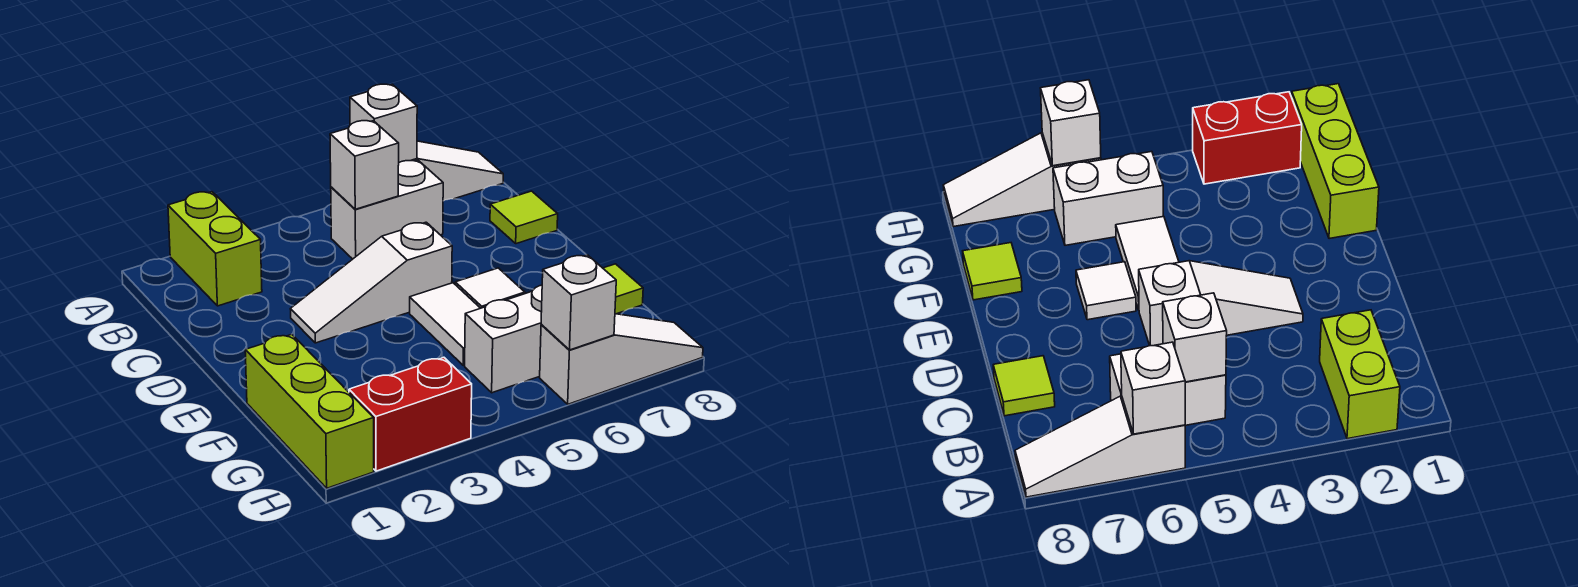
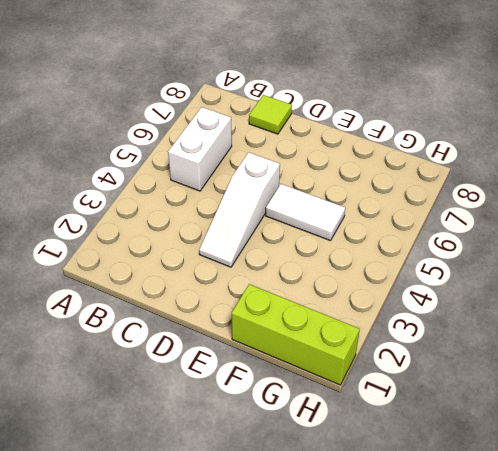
none -> lime 1x2 brick [168,192,262,306]
none -> white 1x3 slope [411,141,503,201]
none -> white 1x1 tile [455,268,525,308]

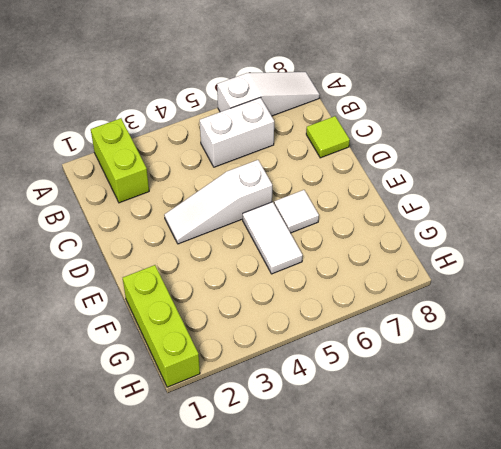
none -> lime 1x1 tile [603,264,643,314]
none -> white 1x2 brick [465,285,542,393]
none -> red 1x2 brick [349,357,472,471]

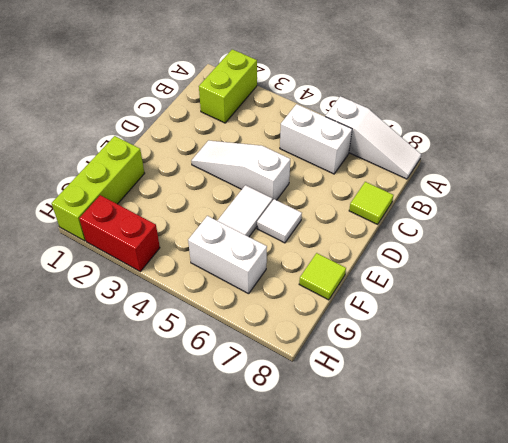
none -> white 1x3 slope [540,314,703,404]
none -> white 1x1 brick [350,84,417,162]
none -> white 1x1 brick [330,121,399,209]

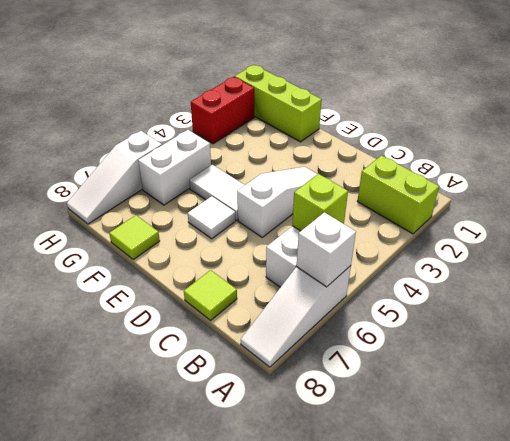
lime 1x1 brick [292,174,348,231] -> white 1x1 brick [330,121,399,209]
none -> white 1x1 brick [541,255,616,350]

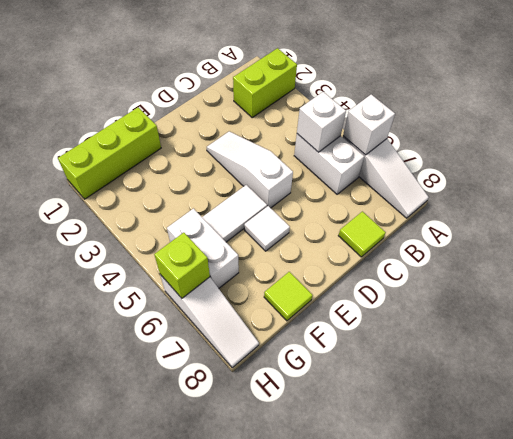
lime 1x1 brick [154,233,210,298] -> white 1x1 brick [541,255,616,350]
none -> red 1x2 brick [349,357,472,471]

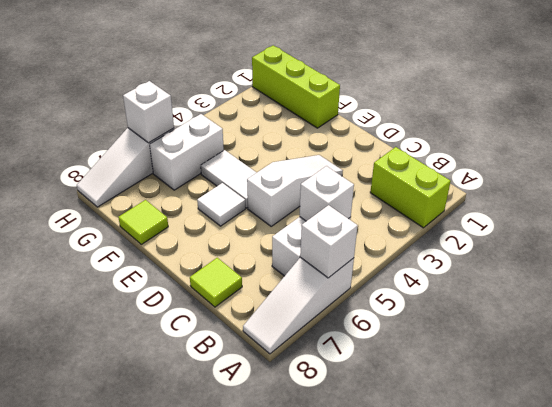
none -> red 1x2 brick [349,357,472,471]

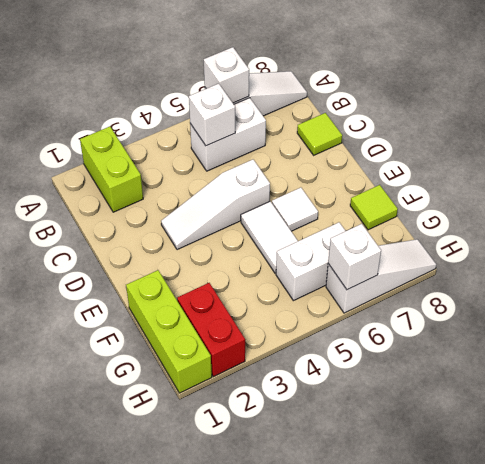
red 1x2 brick [177,283,245,377] -> red 1x2 brick turned to [349,357,472,471]

